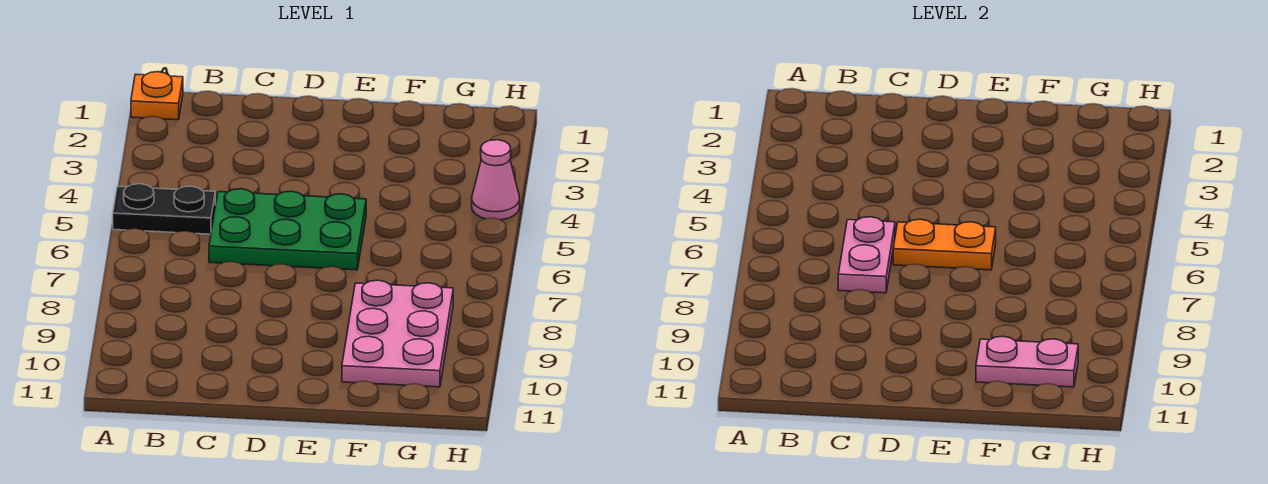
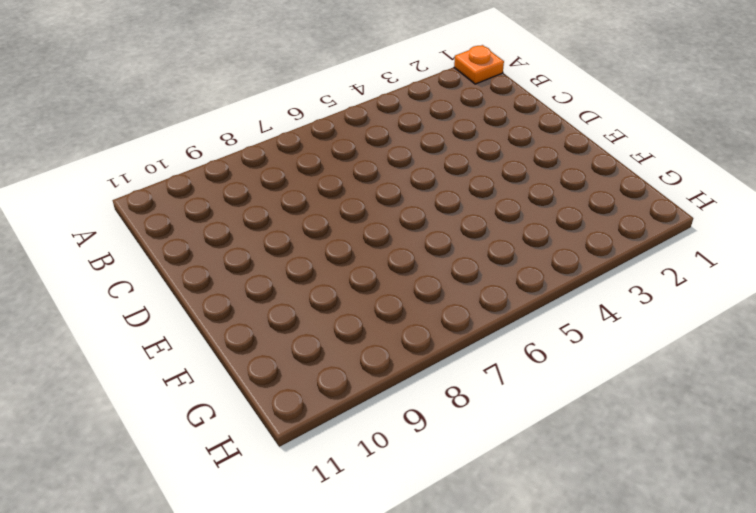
none -> black 1x2 plate [113,184,215,234]
none -> green 2x3 plate [209,189,366,270]

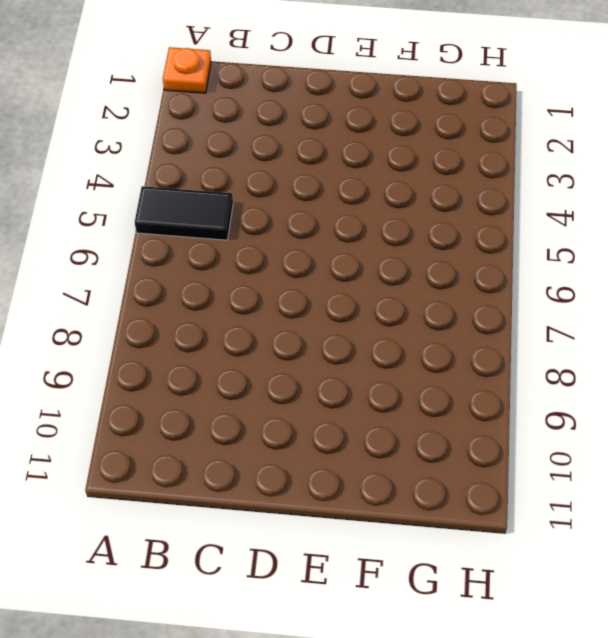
black 1x2 tile [135,186,233,240] -> black 1x2 plate [113,184,215,234]
none -> green 2x3 plate [209,189,366,270]
none -> pink 2x3 plate [342,280,453,387]

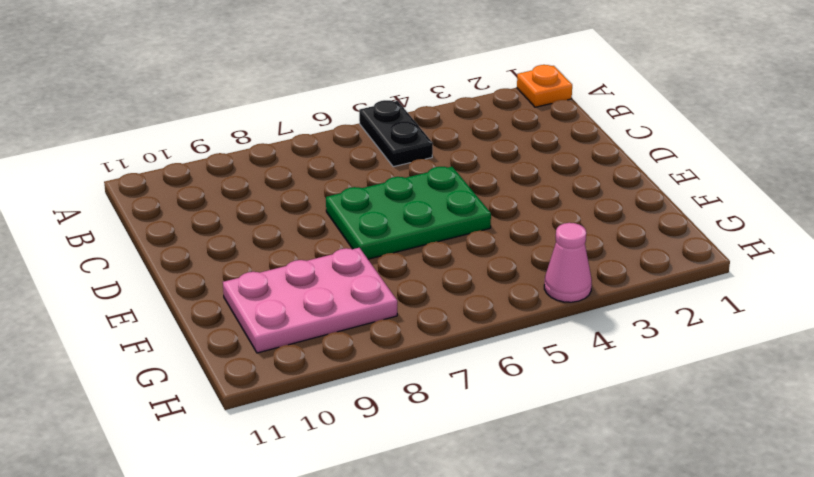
green 2x3 plate [326,167,491,259] -> green 2x3 plate turned to [209,189,366,270]
none -> pink 1x2 plate [838,217,895,293]
none -> orange 1x2 plate [893,219,996,270]

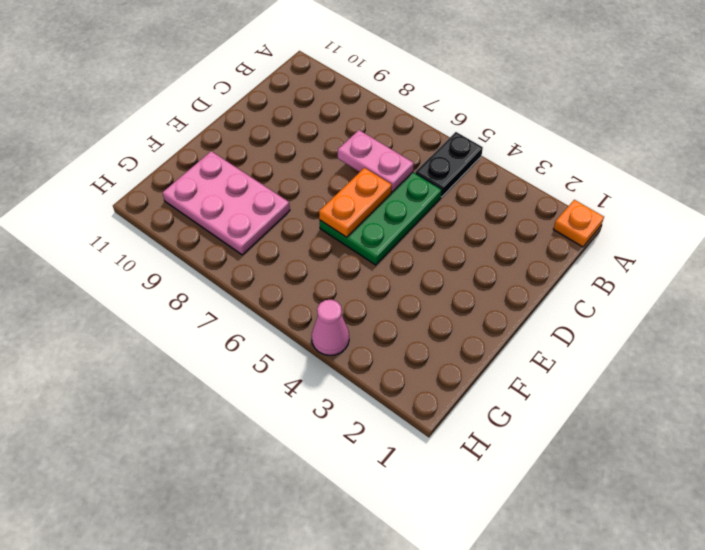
none -> pink 1x2 plate [976,336,1078,387]

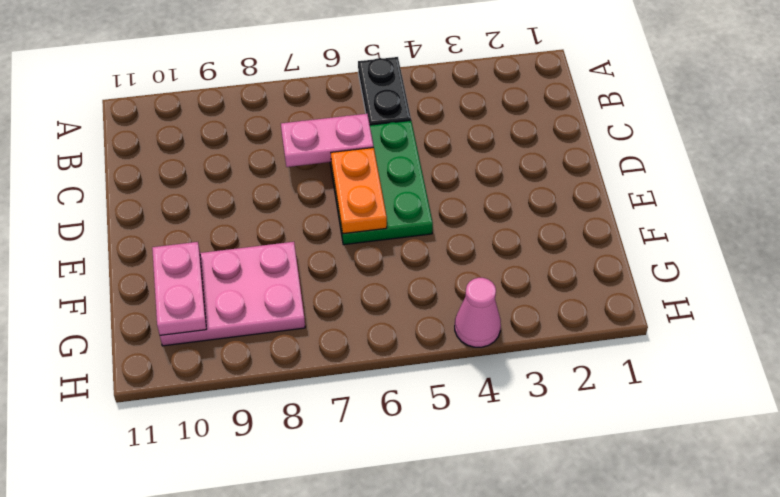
none -> orange 1x1 plate [131,72,183,120]

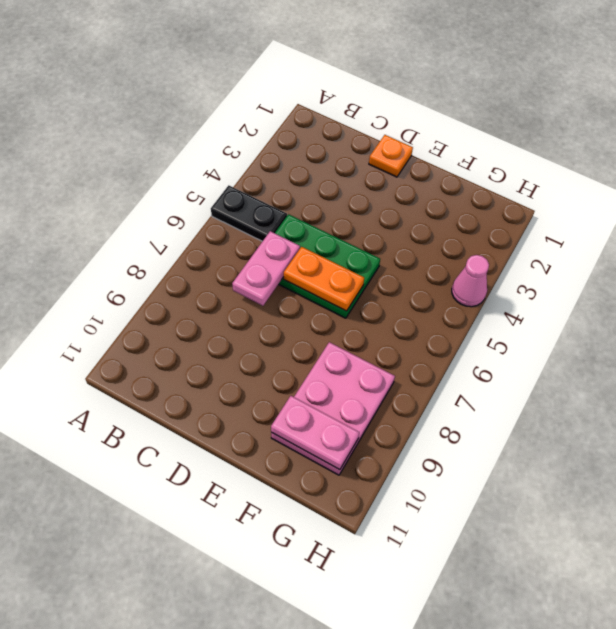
orange 1x1 plate [369,135,413,177] -> orange 1x1 plate moved to [131,72,183,120]

